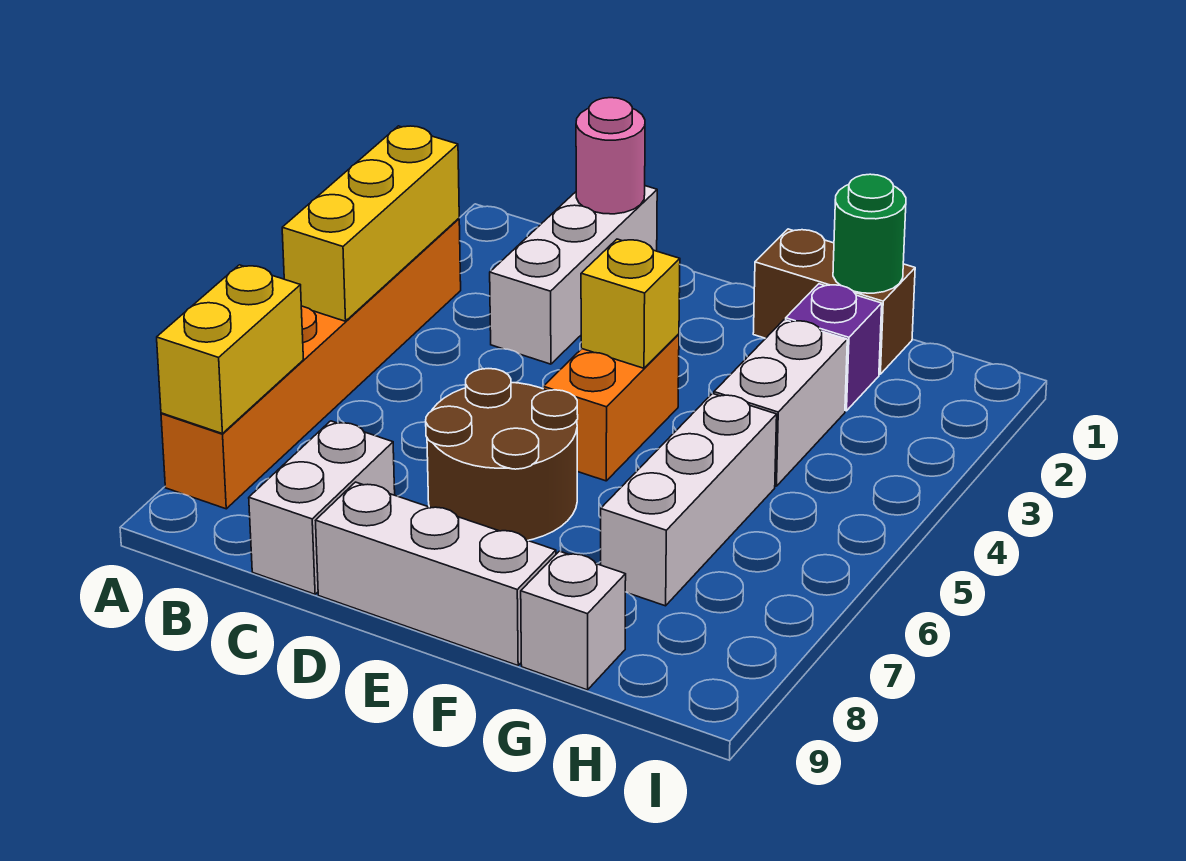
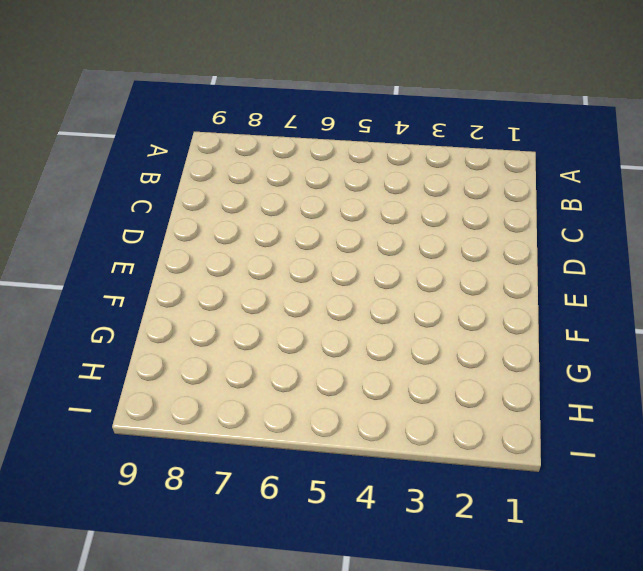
none -> orange 1x6 brick [161,219,461,509]
none -> white 1x3 brick [490,186,657,364]
none -> white 1x2 brick [249,421,395,594]

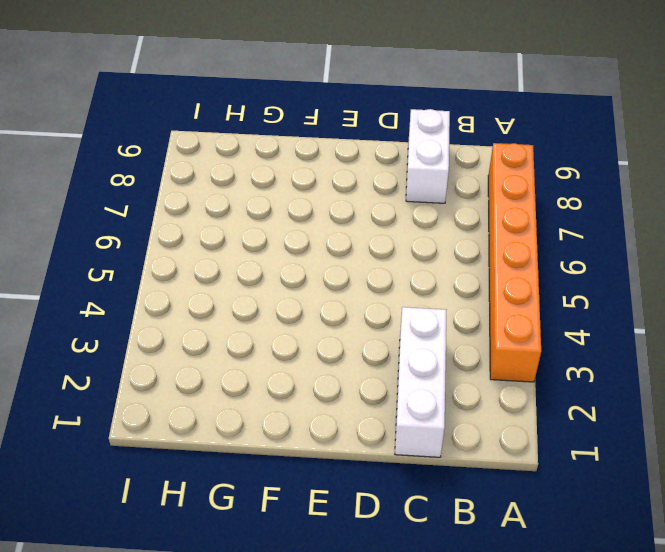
none -> brown 2x2 round brick [426,369,578,540]
none -> white 1x3 brick [316,482,556,665]
none -> orange 1x2 brick [543,334,679,481]

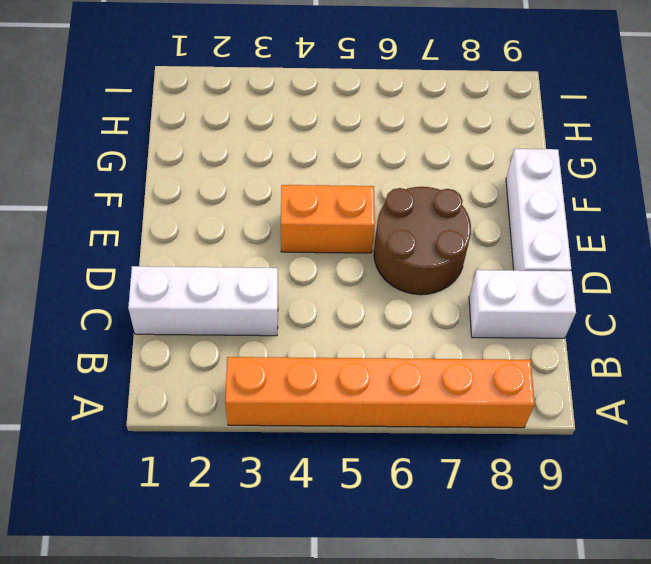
none -> brown 1x2 brick [753,229,915,374]
none -> purple 1x1 brick [786,284,882,411]
none -> white 1x2 brick [714,320,847,486]

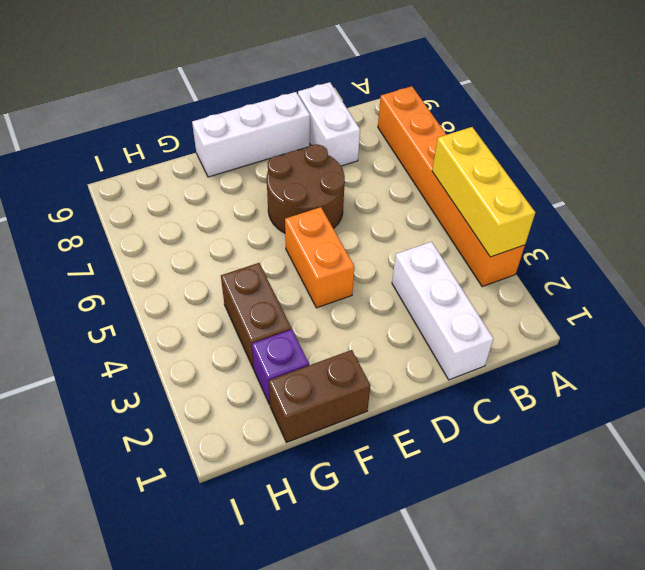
brown 1x2 brick [221,263,291,369] -> white 1x2 brick [714,320,847,486]
none -> white 1x3 brick [601,394,777,606]
none -> white 1x1 brick [521,551,626,690]
none -> yellow 1x2 brick [157,265,303,433]

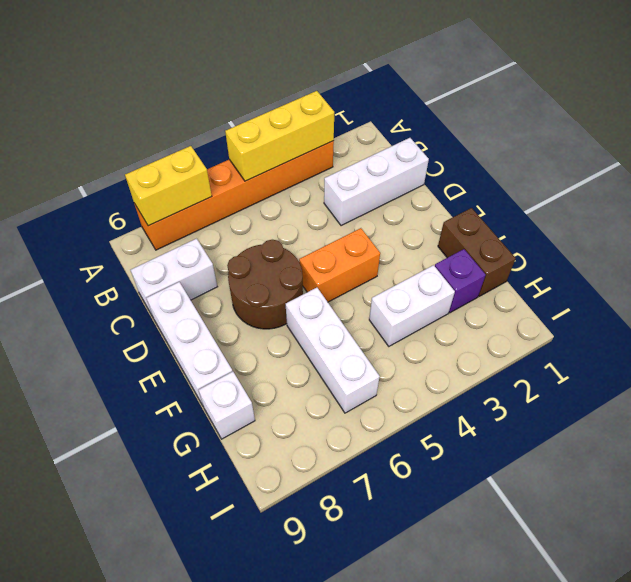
white 1x3 brick [286,288,380,413] -> white 1x3 brick turned to [601,394,777,606]
none -> pink 1x1 round brick [576,98,645,214]
none -> yellow 1x1 brick [581,239,680,368]
none -> green 1x1 round brick [833,174,906,293]

